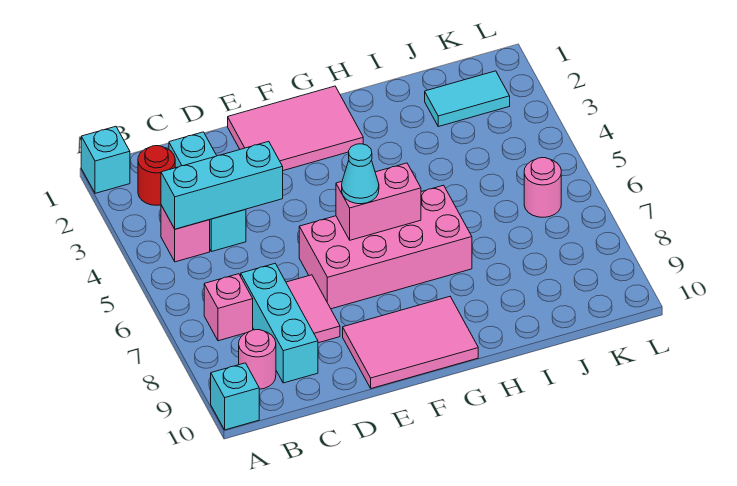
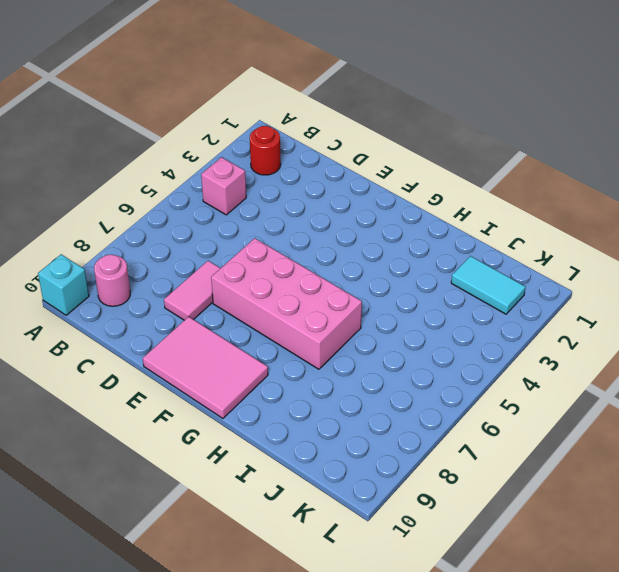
none -> cyan 1x1 brick [81,126,130,193]
none -> pink 1x1 brick [204,274,253,341]
none -> cyan 1x3 brick [169,132,246,252]

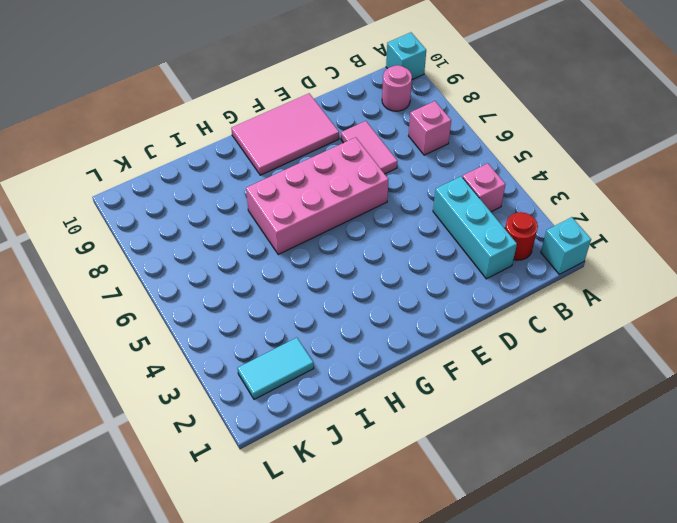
none -> cyan 1x3 brick [241,264,318,383]
none -> pink 2x3 tile [228,86,363,171]
none -> pink 1x1 round brick [524,158,561,217]

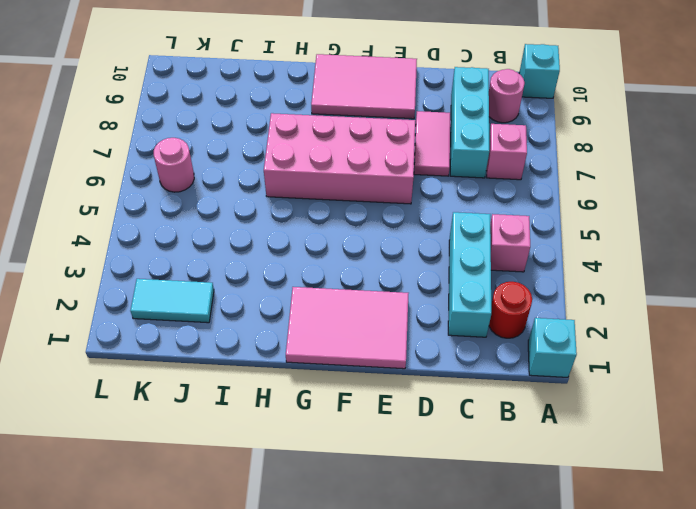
none -> cyan 1x3 brick [161,142,283,229]
none -> pink 1x2 brick [336,163,421,240]
none -> cyan 1x1 cone [342,144,379,204]

